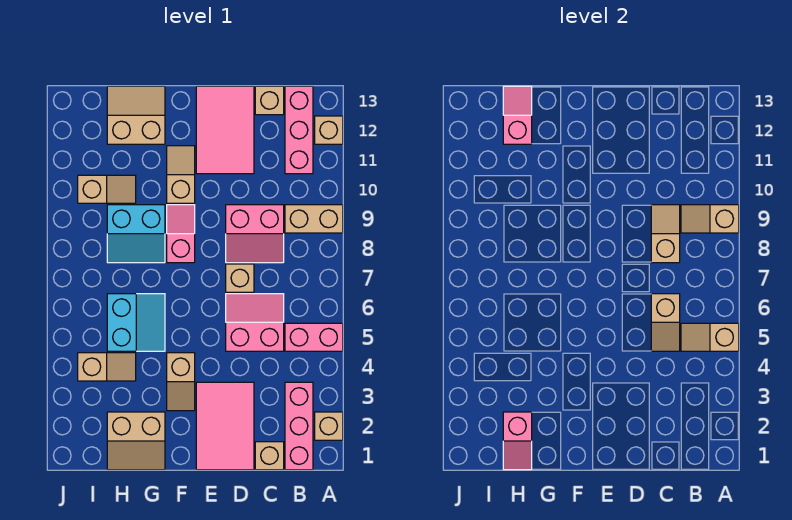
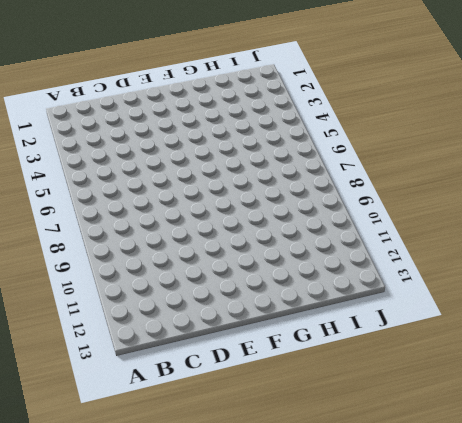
none -> tan 1x1 brick [315,412,343,440]
none -> pink 1x2 brick [285,323,343,351]
none -> tan 1x2 brick [285,205,343,233]

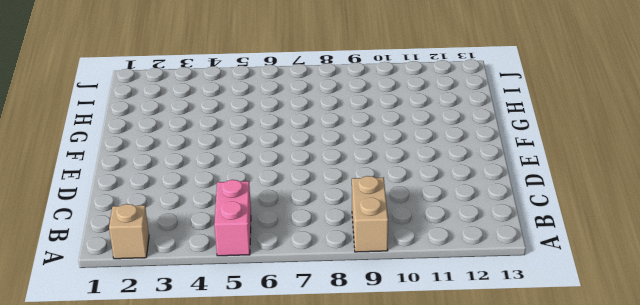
none -> tan 1x1 brick [315,116,343,144]
none -> pink 1x3 brick [285,382,313,470]
none -> pink 1x3 brick [285,86,313,174]

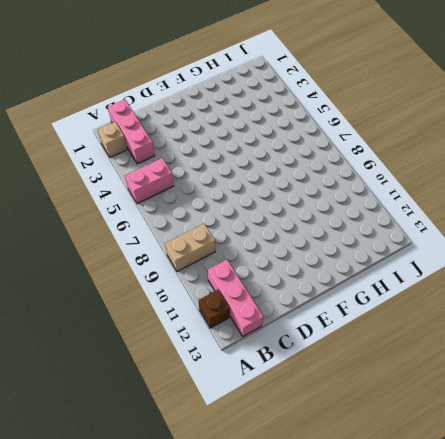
brown 1x1 brick [199,289,230,328] -> tan 1x1 brick [315,116,343,144]
none -> tan 1x1 brick [255,442,284,470]
none -> pink 2x2 slope [226,294,284,351]
none -> pink 2x2 slope [226,205,284,263]

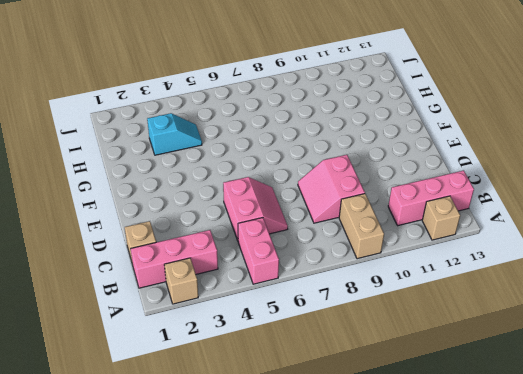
cyan 1x2 slope [147,113,202,155] -> tan 1x2 slope [78,353,136,381]
none -> tan 1x1 brick [255,86,284,115]
none -> pink 2x3 tile [196,382,254,470]
none -> tan 1x1 brick [226,264,254,292]

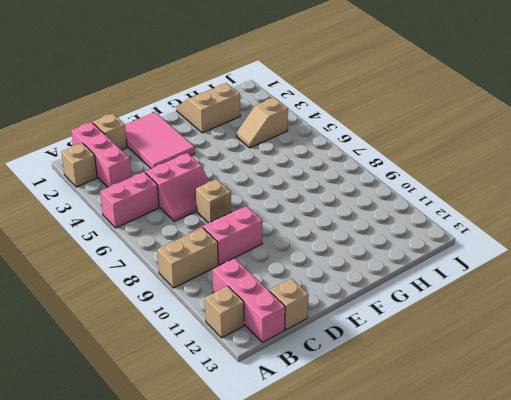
none -> pink 2x3 tile [196,86,254,174]
none -> tan 1x2 slope [167,353,195,411]
none -> pink 1x2 slope [167,205,195,263]

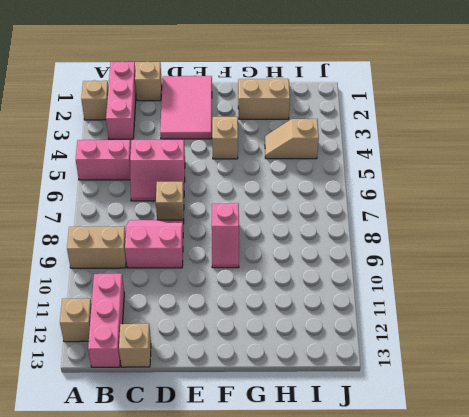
none -> pink 2x3 tile [196,86,254,174]
none -> tan 1x2 slope [167,146,195,203]
none -> cyan 2x2 slope [107,294,165,351]

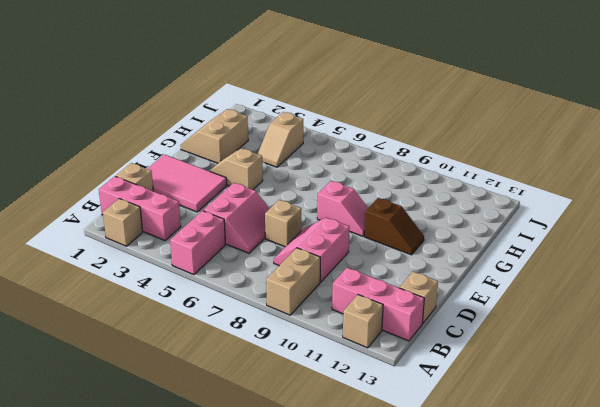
brown 1x2 slope [364,198,424,255] -> tan 1x2 slope [167,146,195,203]
none -> pink 2x3 tile [196,86,254,174]
none -> cyan 2x2 slope [107,294,165,351]
none -> cyan 2x2 slope [107,205,165,263]

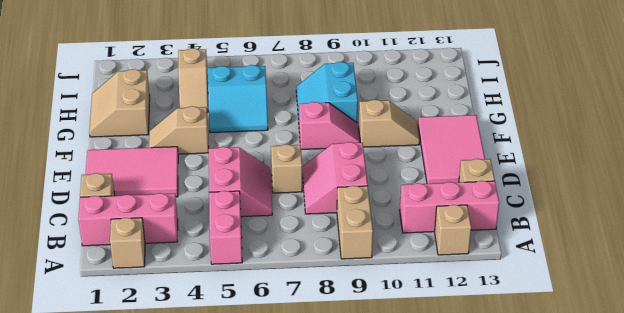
pink 2x3 tile [418,115,485,184] -> pink 2x3 tile turned to [196,86,254,174]
none -> tan 2x2 slope [107,86,165,144]
none -> tan 1x2 slope [78,175,136,203]
none -> tan 1x2 slope [681,323,739,351]

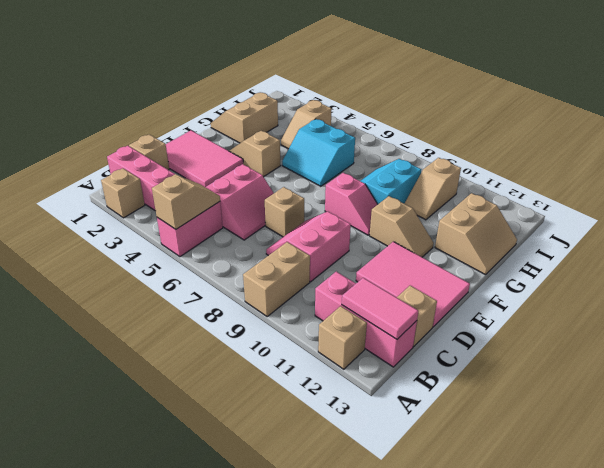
pink 1x2 tile [342,278,419,339] -> none
none -> tan 1x2 slope [681,205,739,233]
none -> tan 1x2 slope [651,294,680,351]
none -> tan 1x2 slope [651,205,680,263]

